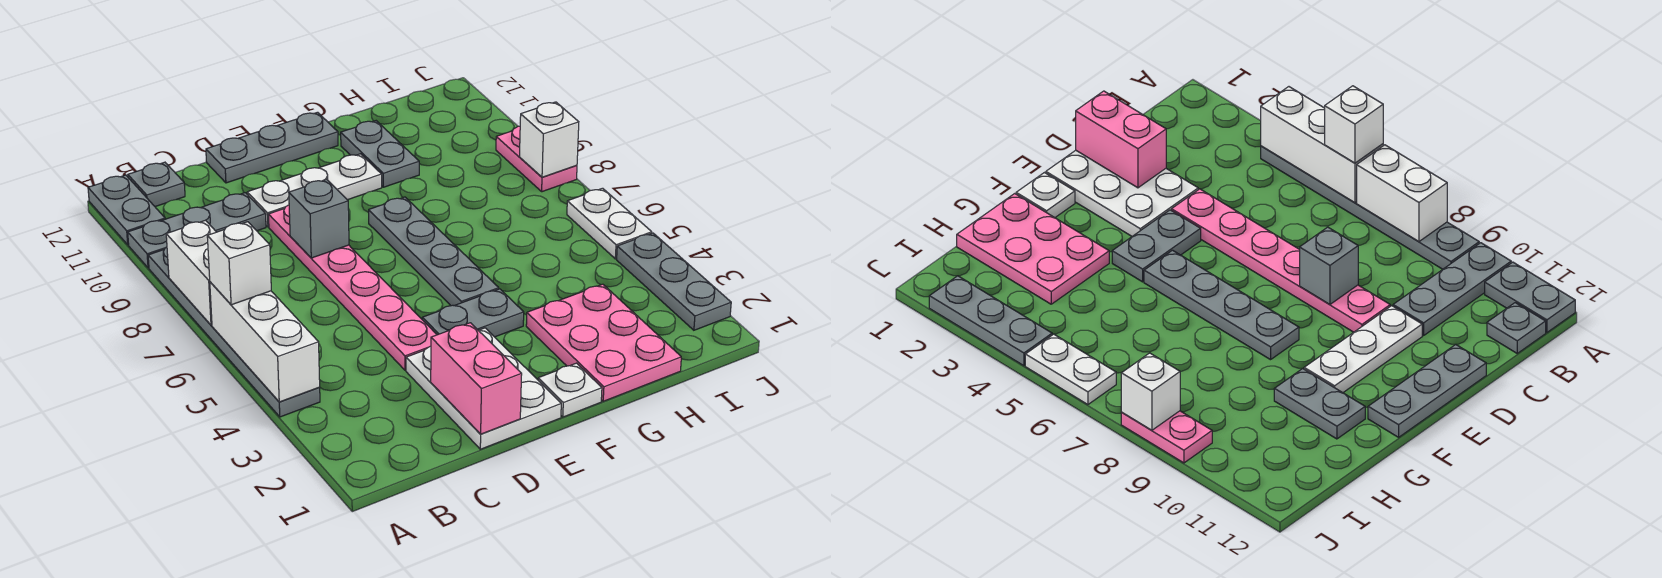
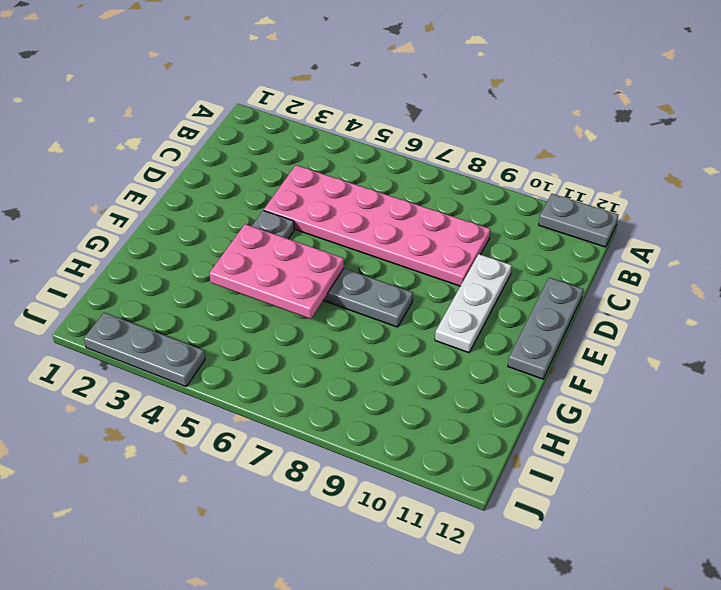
pink 2x6 plate [264,165,490,286] -> pink 1x6 plate [268,205,437,370]
pink 2x3 plate [209,224,344,319] -> pink 2x3 plate moved to [526,284,681,401]
none -> grey 1x6 plate [148,247,320,417]
none -> grey 1x3 plate [128,193,266,268]
none -> grey 1x1 plate [128,162,185,207]

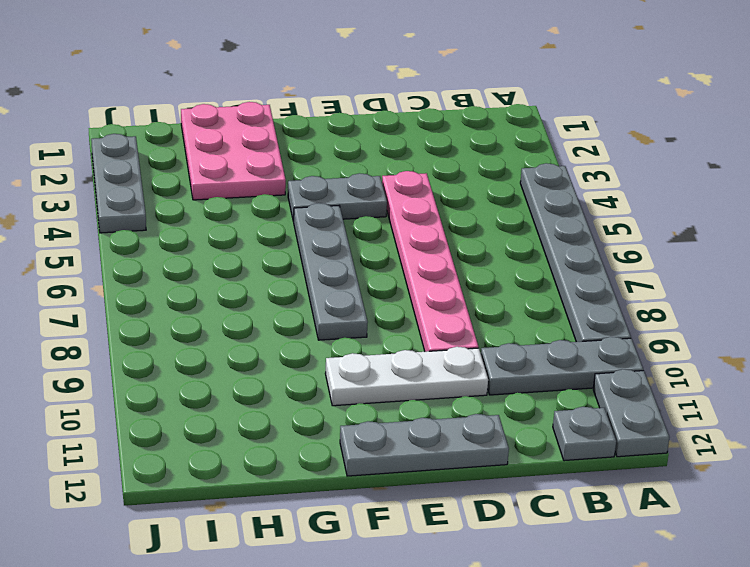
none -> white 2x3 plate [406,328,561,449]
none -> white 1x1 plate [538,363,602,417]
none -> grey 1x2 plate [341,121,419,187]

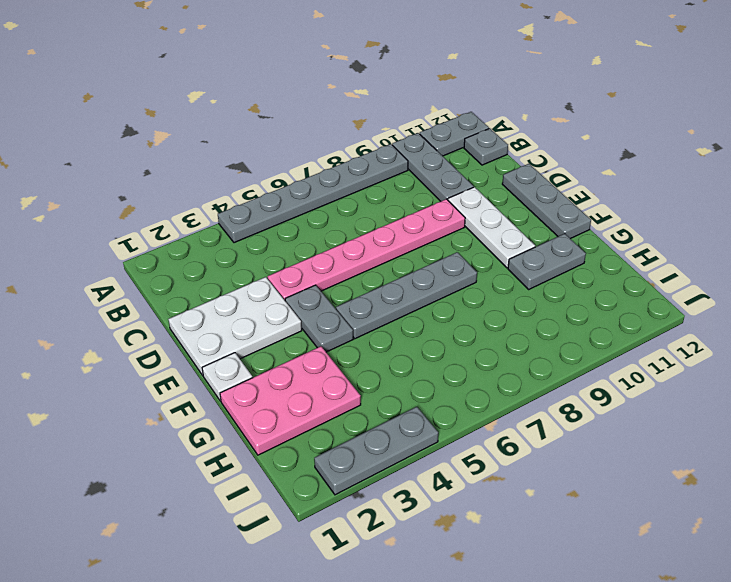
none -> white 1x2 plate [567,188,652,259]
none -> pink 1x2 plate [496,126,577,192]
none -> white 1x3 brick [210,282,320,402]

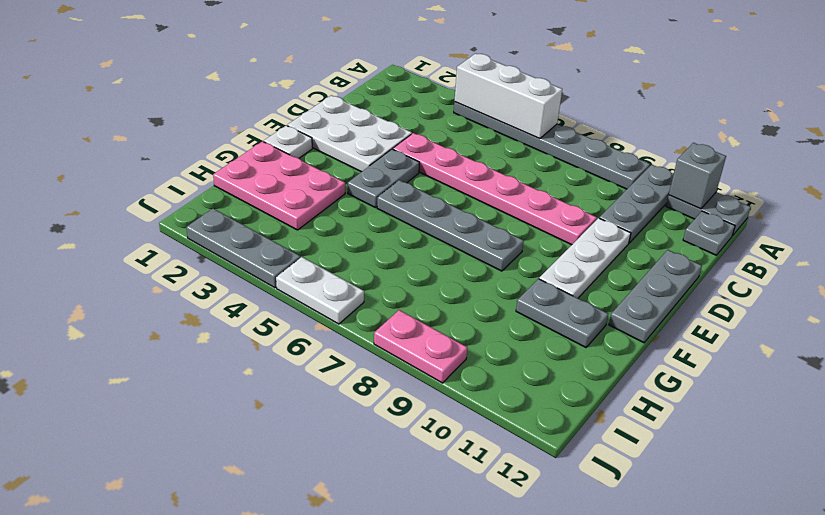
grey 1x1 brick [669,143,726,209] -> grey 1x1 brick moved to [289,179,349,258]
none -> white 1x2 brick [166,220,216,325]
none -> pink 1x2 brick [431,323,522,434]
none -> white 1x1 brick [519,102,579,177]

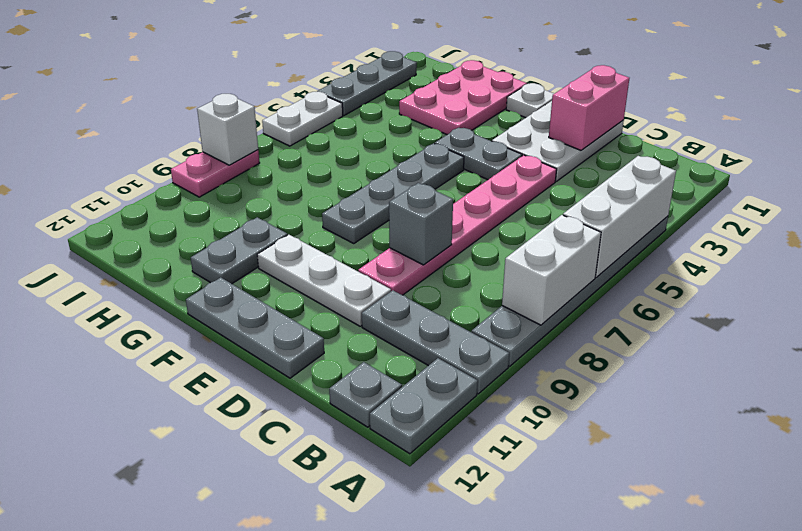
none -> white 1x1 brick [207,222,271,305]

